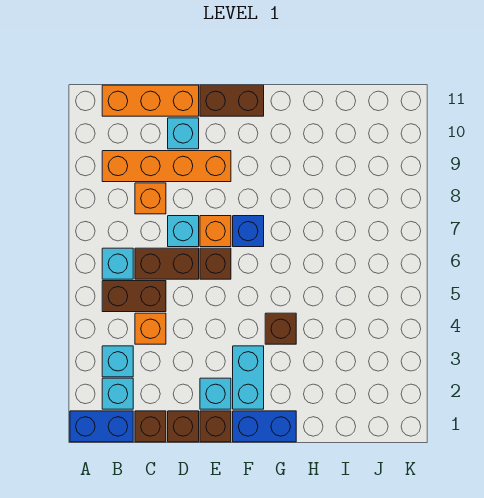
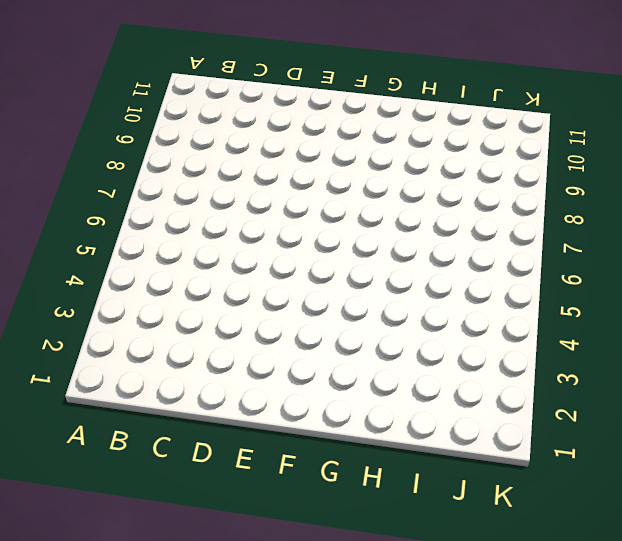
none -> blue 1x2 brick [70,411,133,442]
none -> cyan 1x1 brick [102,378,133,409]
none -> cyan 1x1 brick [102,346,133,377]

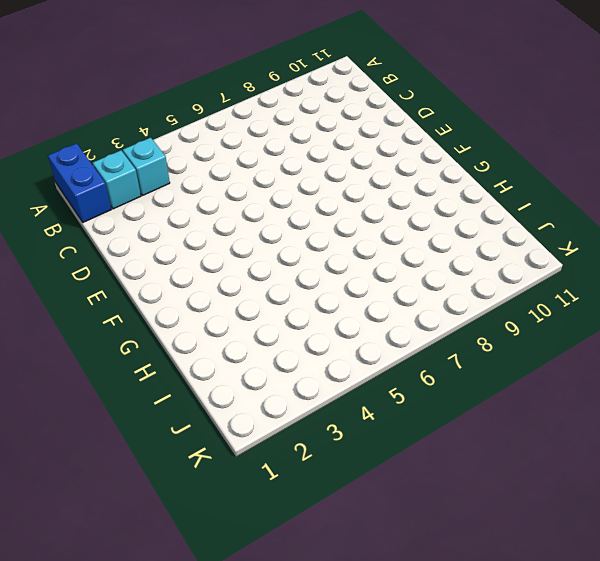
none -> brown 1x2 brick [102,281,166,312]
none -> cyan 1x1 brick [102,248,133,279]
none -> orange 1x4 brick [102,151,231,182]

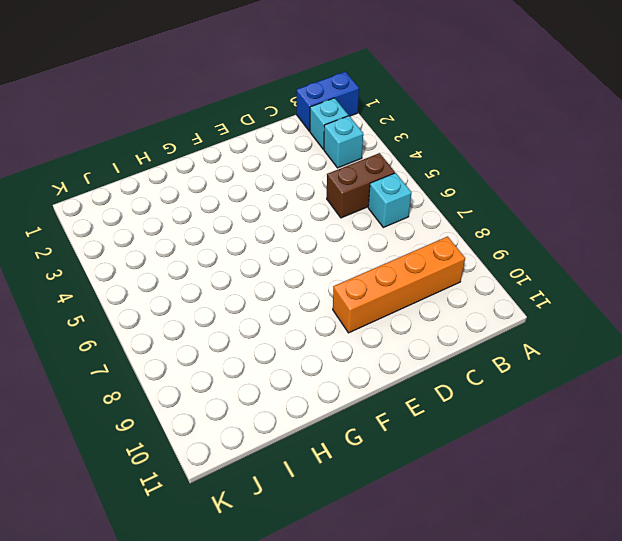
none -> orange 1x3 brick [102,85,199,116]
none -> brown 1x1 brick [135,411,166,442]
none -> orange 1x1 brick [135,313,166,344]

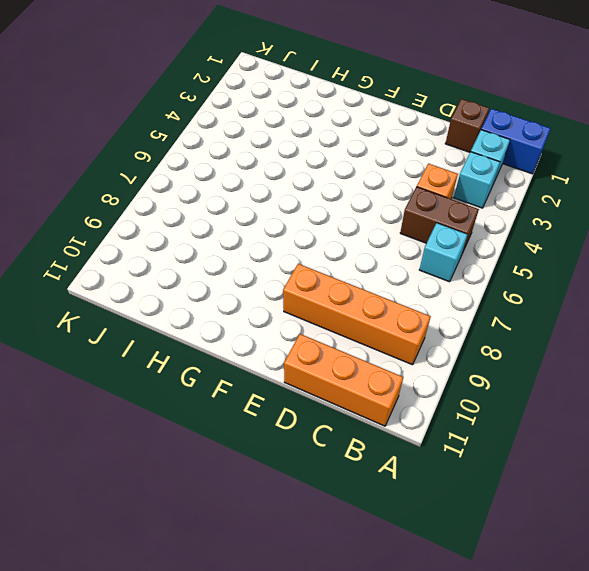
none -> brown 1x2 brick [135,248,199,279]
none -> orange 1x1 brick [135,183,166,214]
none -> brown 1x1 brick [168,411,199,442]

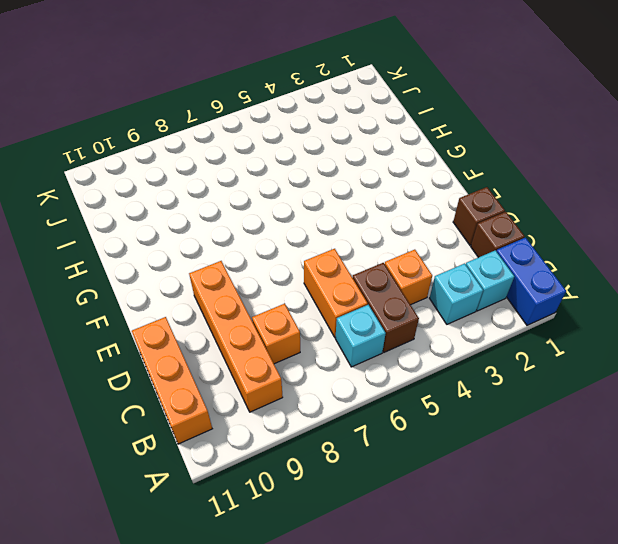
orange 1x2 brick [304,249,368,337] -> brown 1x2 brick [135,248,199,279]
none -> cyan 1x1 brick [168,216,199,247]
none -> cyan 1x1 brick [168,118,199,149]
none -> brown 1x1 brick [200,411,231,442]

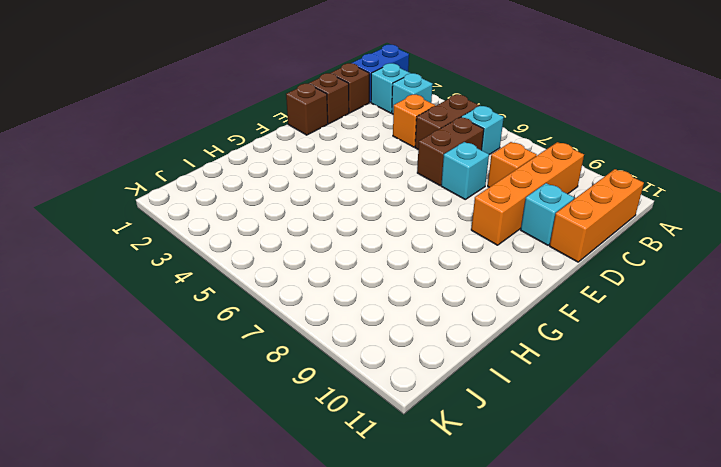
none -> cyan 1x1 brick [200,378,231,409]
none -> brown 1x1 brick [200,248,231,279]
none -> orange 1x1 brick [200,216,231,247]

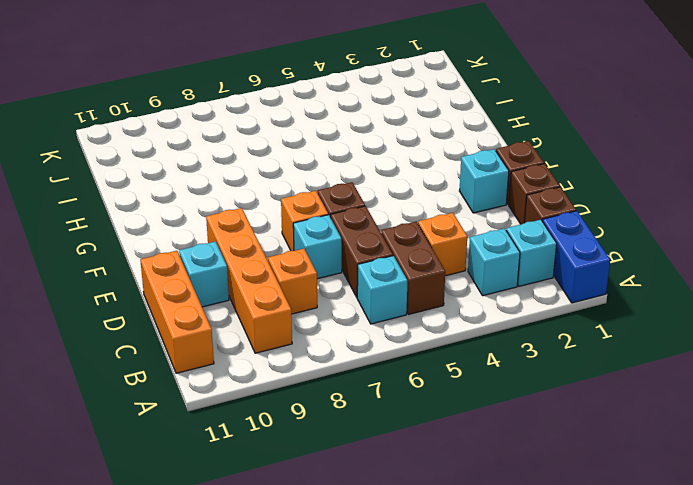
none -> brown 1x2 brick [200,85,264,116]
none -> blue 1x2 brick [233,411,296,442]
none -> cyan 1x2 brick [233,346,264,409]

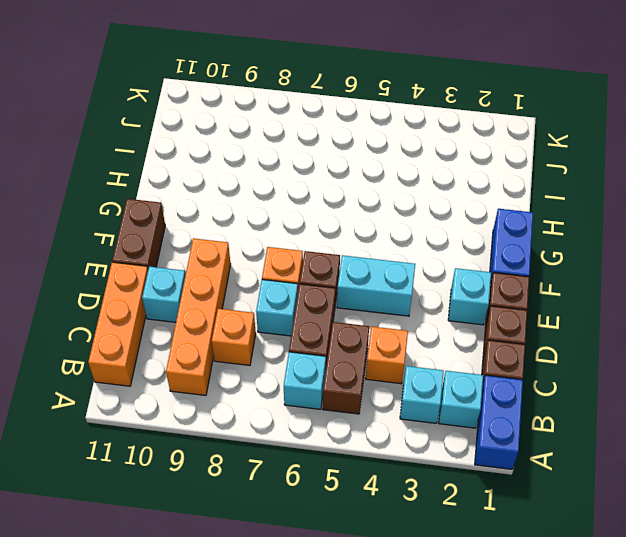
cyan 1x2 brick [337,255,415,316] -> cyan 1x2 brick moved to [233,346,264,409]
none -> blue 1x1 brick [233,216,264,247]
none -> brown 1x1 brick [265,313,296,344]

